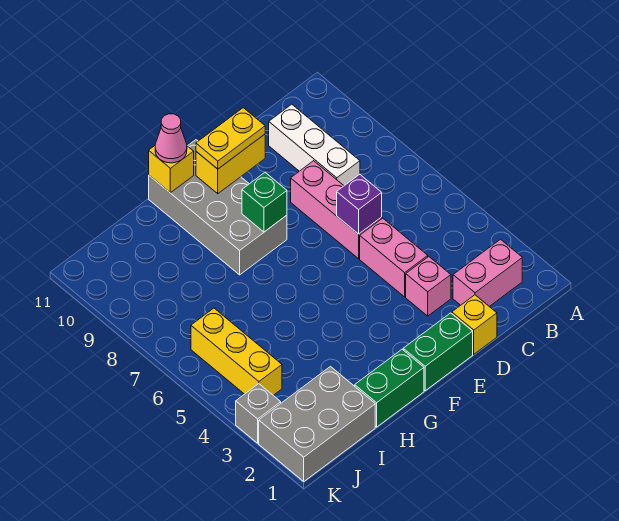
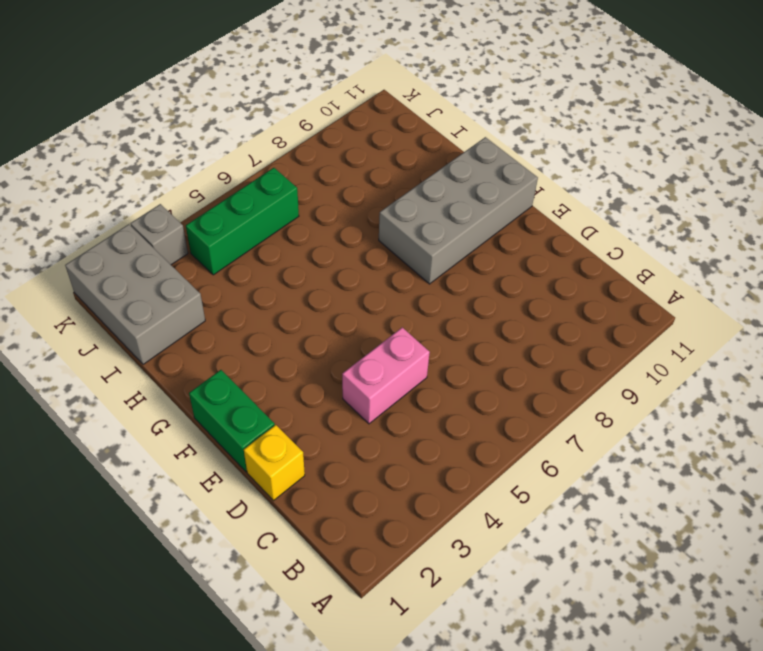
green 1x3 brick [186,168,299,275] -> yellow 1x3 brick [191,308,282,395]
none -> pink 1x2 brick [453,239,522,307]
none -> white 1x3 brick [269,104,360,186]
none -> pink 1x1 brick [406,257,451,316]

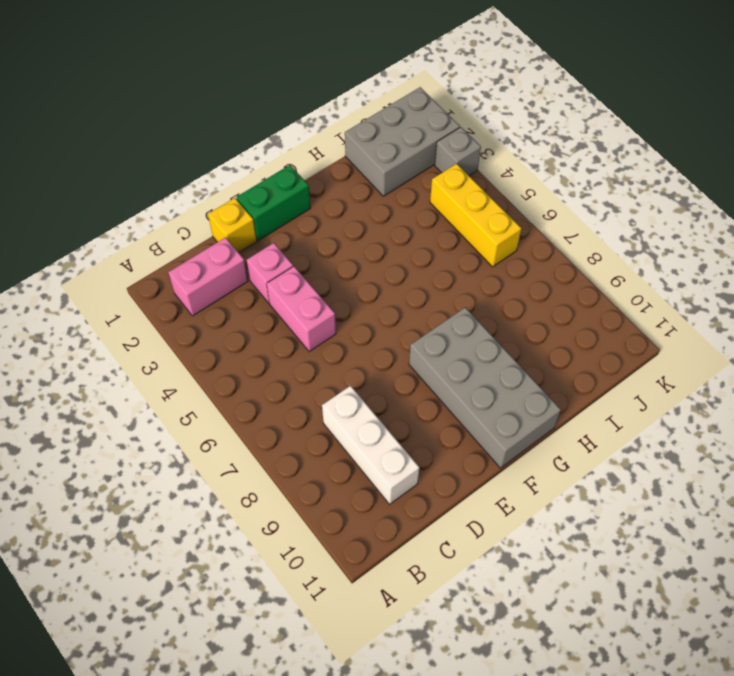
none -> pink 1x3 brick [291,161,382,259]
none -> green 1x2 brick [355,349,424,427]
none -> purple 1x1 brick [337,174,382,234]

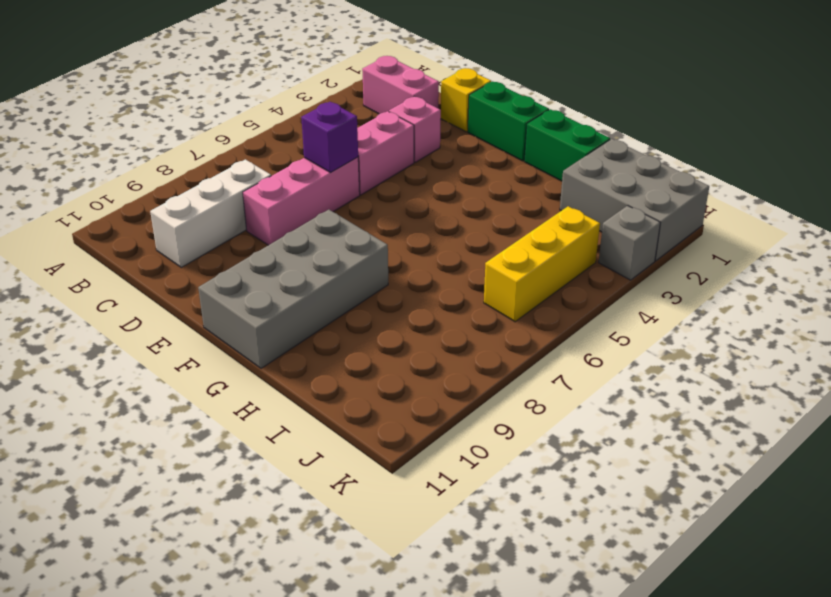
none -> yellow 1x2 brick [196,134,265,194]
none -> green 1x1 brick [242,173,287,232]
none -> yellow 1x1 brick [149,146,194,193]

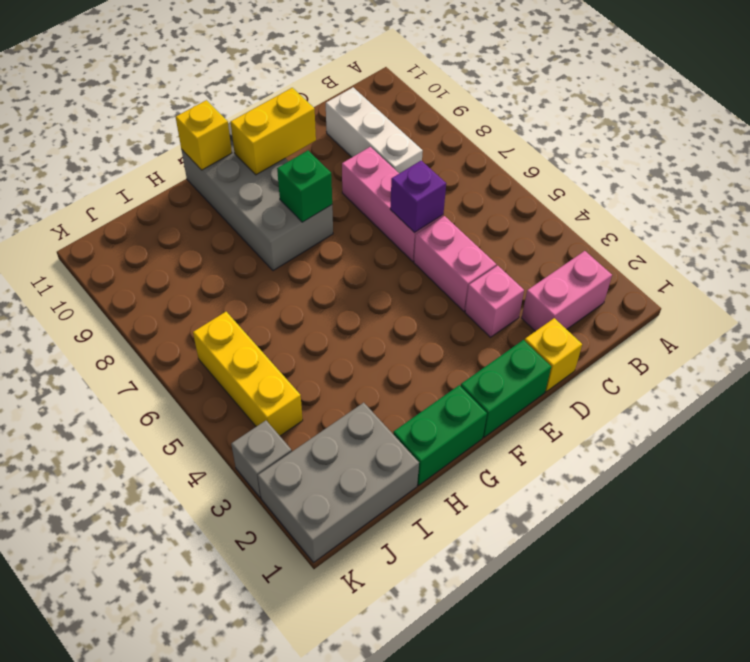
none -> yellow 1x2 plate [196,108,265,169]
none -> pink 1x1 cone [155,114,187,163]

